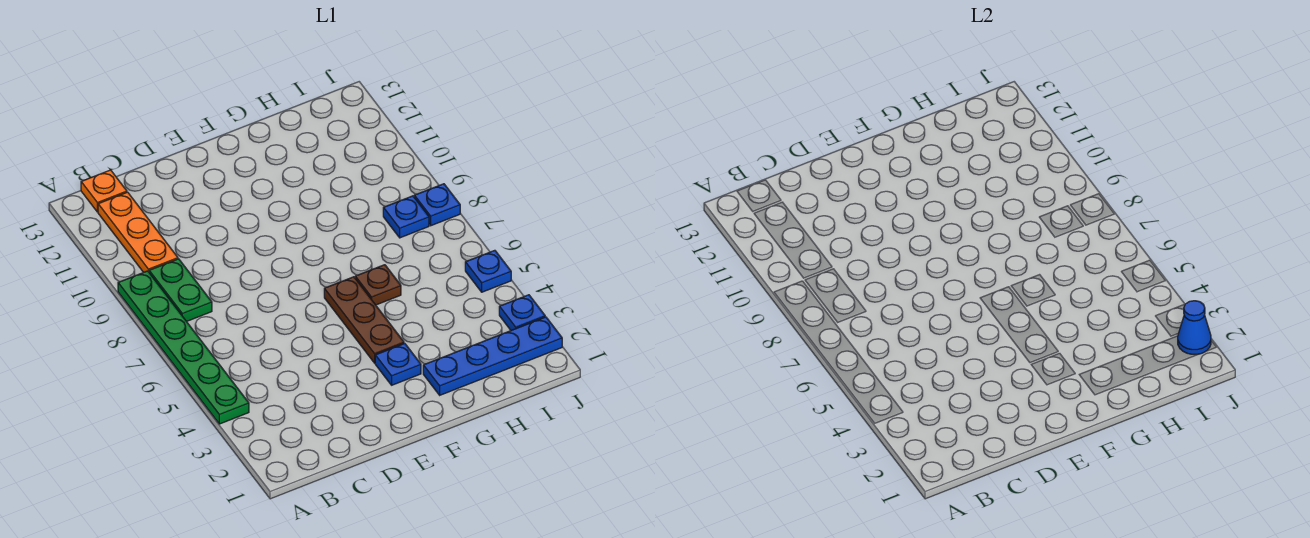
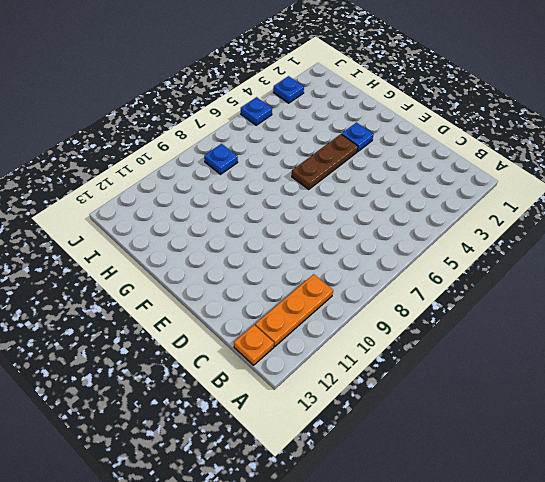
none -> green 1x6 plate [118,271,249,424]
none -> green 1x2 plate [149,259,212,321]
none -> blue 1x4 plate [423,317,562,395]

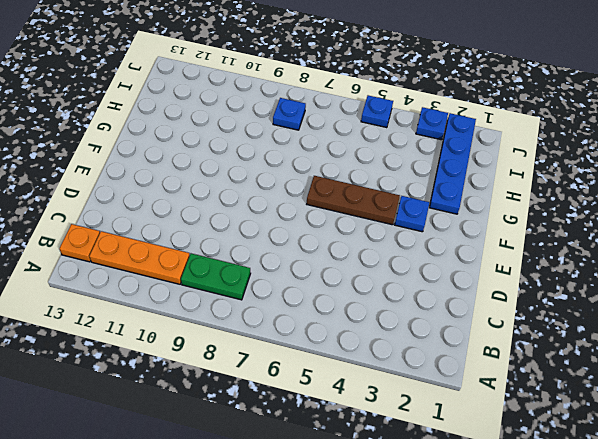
none -> green 1x6 plate [118,271,249,424]
none -> brown 1x1 plate [355,265,401,305]
none -> blue 1x1 plate [414,184,460,226]

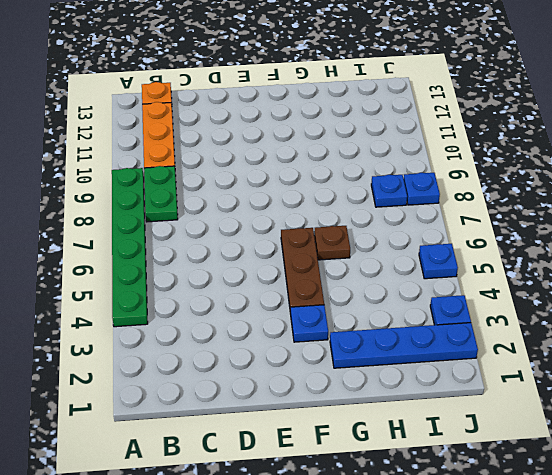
none -> blue 1x1 cone [1178,301,1211,355]

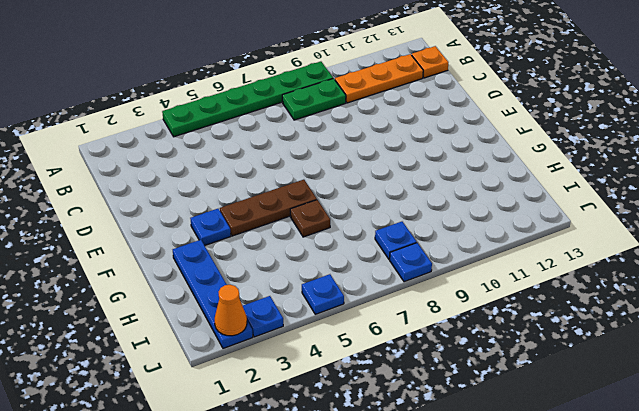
orange 1x1 cone [214,285,247,336] -> blue 1x1 cone [1178,301,1211,355]

